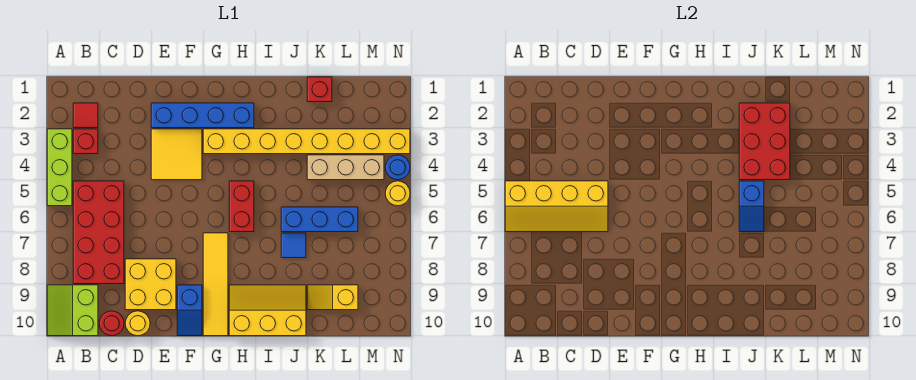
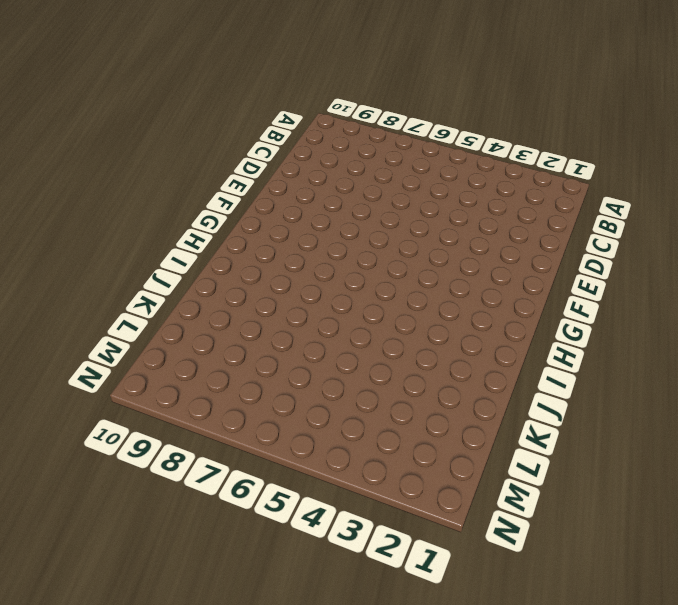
none -> lime 1x3 brick [47,129,72,206]
none -> lime 2x2 slope [47,285,98,336]
none -> red 1x1 tile [73,103,98,128]

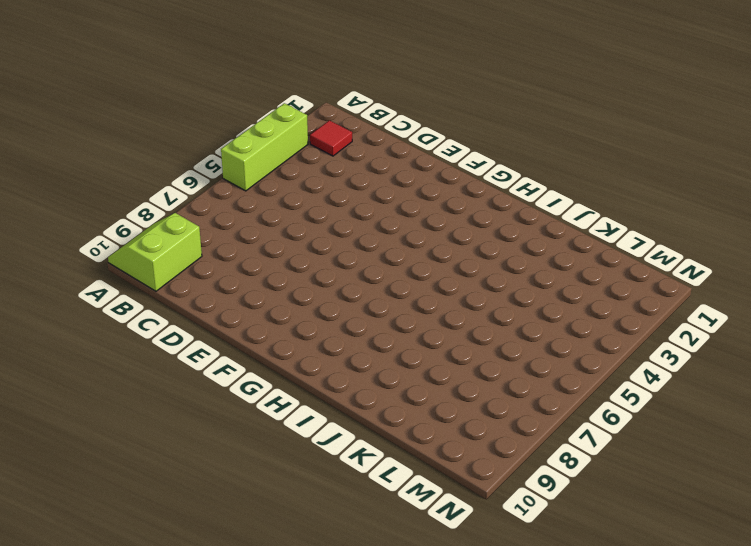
none -> red 1x1 brick [73,129,98,154]
none -> red 2x4 brick [73,181,124,284]
none -> red 1x1 round brick [99,311,124,336]

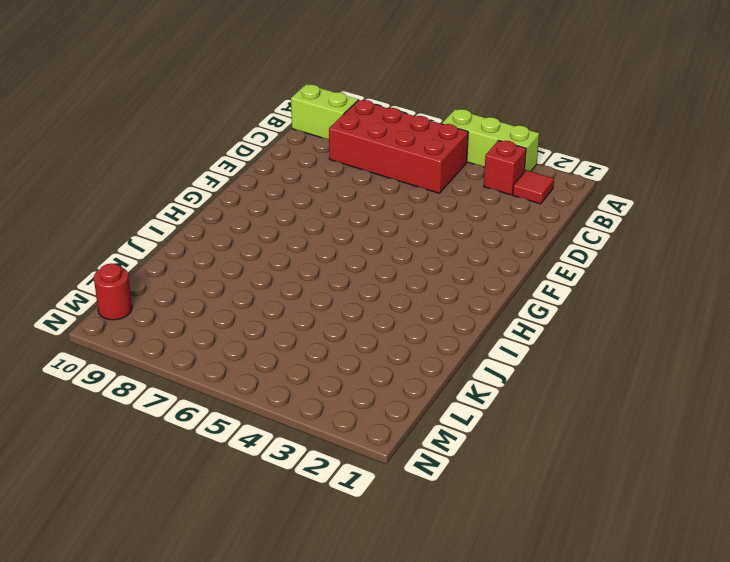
red 1x1 round brick [94,263,132,320] -> red 1x1 round brick moved to [99,311,124,336]
none -> yellow 2x2 brick [125,259,176,310]
none -> yellow 1x1 round brick [125,311,150,336]
none -> blue 1x4 brick [151,103,254,128]

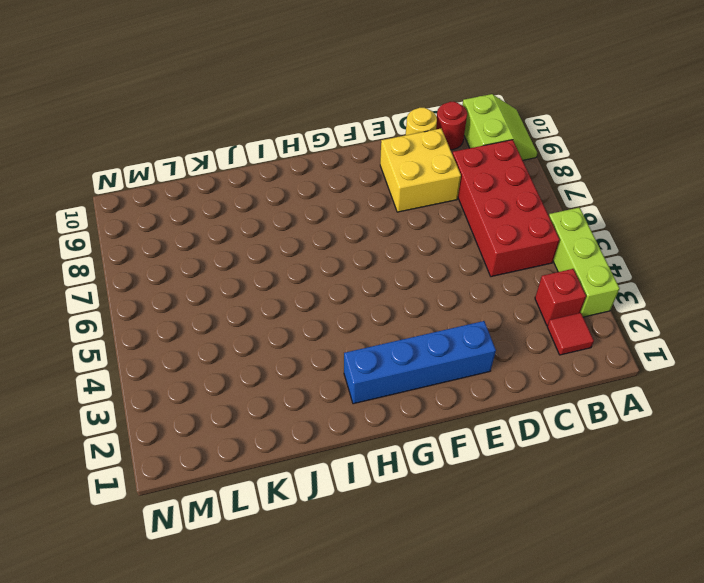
none -> yellow 2x2 tile [151,129,202,180]
none -> blue 1x2 slope [177,285,202,336]
none -> yellow 1x8 brick [203,129,410,154]

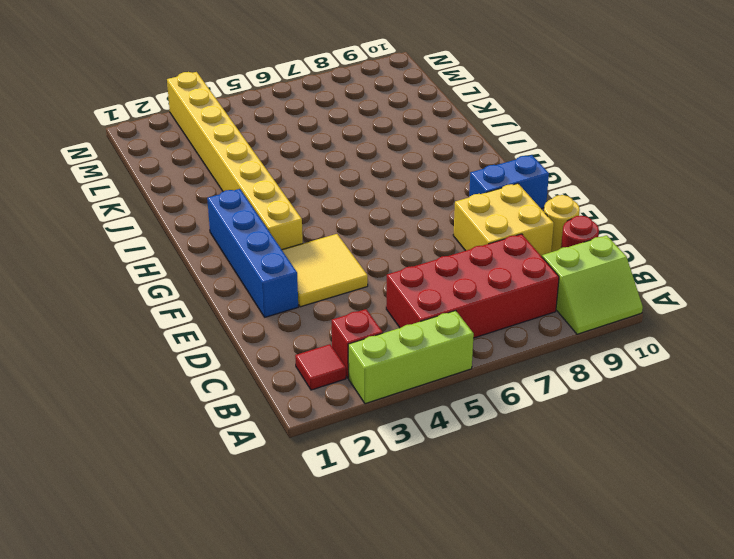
blue 1x2 brick [469,155,549,209] -> blue 1x2 slope [177,285,202,336]
none -> yellow 1x4 tile [203,233,228,336]
none -> red 1x2 brick [229,181,254,232]
none -> yellow 2x3 slope [229,285,306,336]

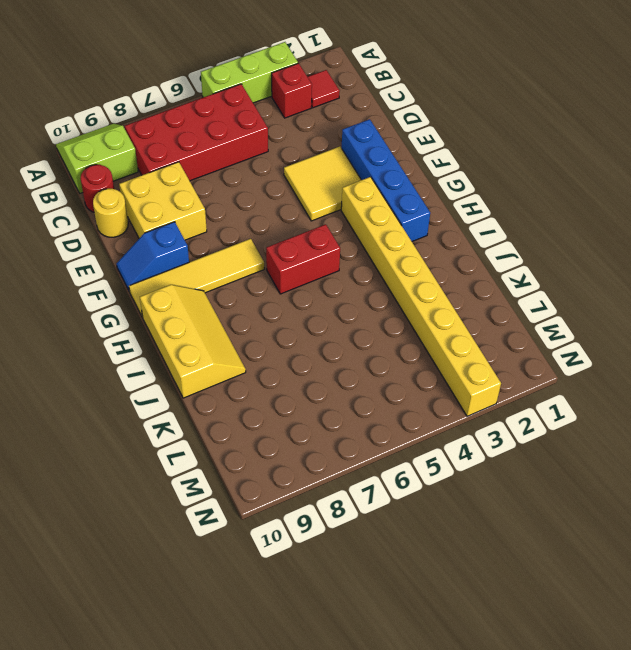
none -> blue 1x3 brick [281,207,358,232]
none -> blue 1x1 tile [281,233,306,258]
none -> red 1x1 brick [307,77,332,102]

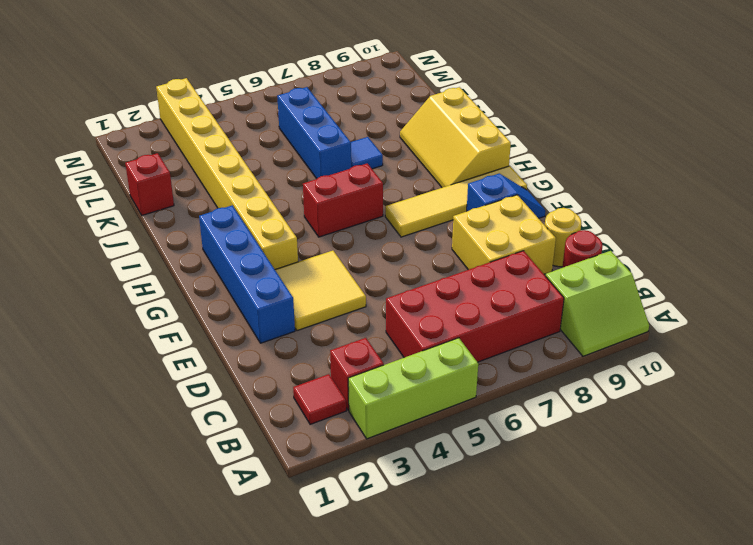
none -> tan 1x3 brick [307,155,384,180]
none -> yellow 1x2 slope [307,285,358,310]
none -> blue 1x1 round brick [385,155,410,180]

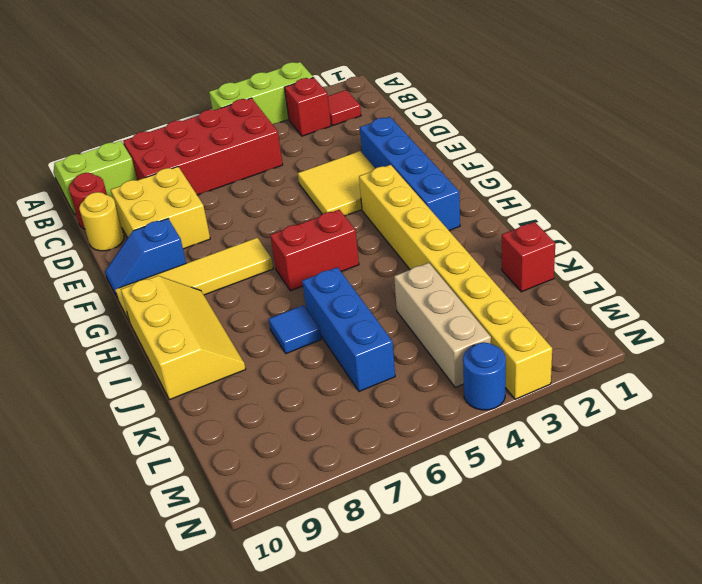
none -> yellow 1x2 slope [307,285,358,310]
none -> yellow 1x1 round brick [385,181,410,206]
none -> yellow 2x4 slope [505,181,608,232]

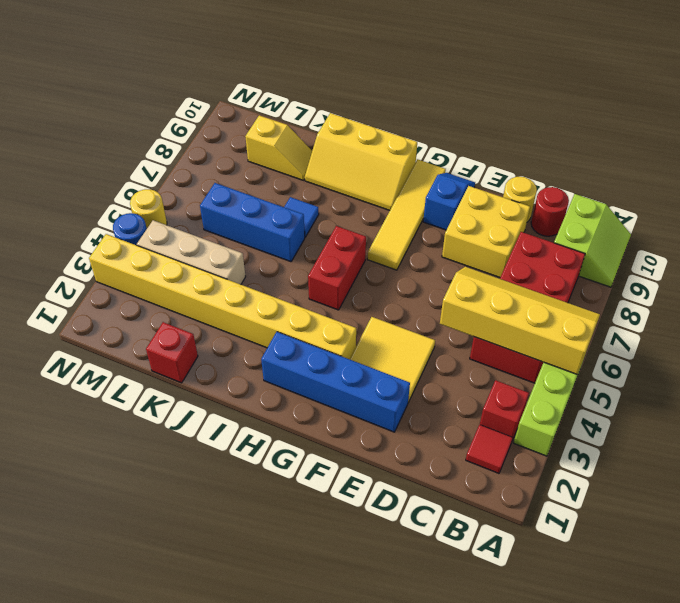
none -> red 2x3 brick [739,103,790,180]
none -> blue 1x2 slope [739,181,764,232]

